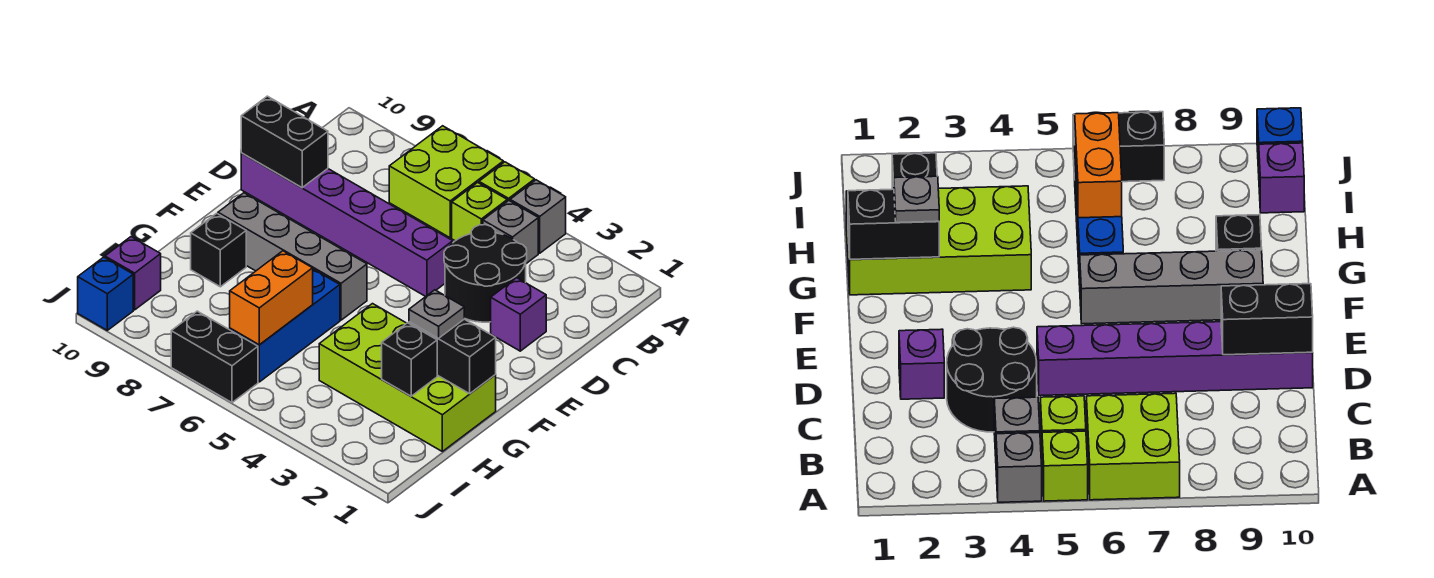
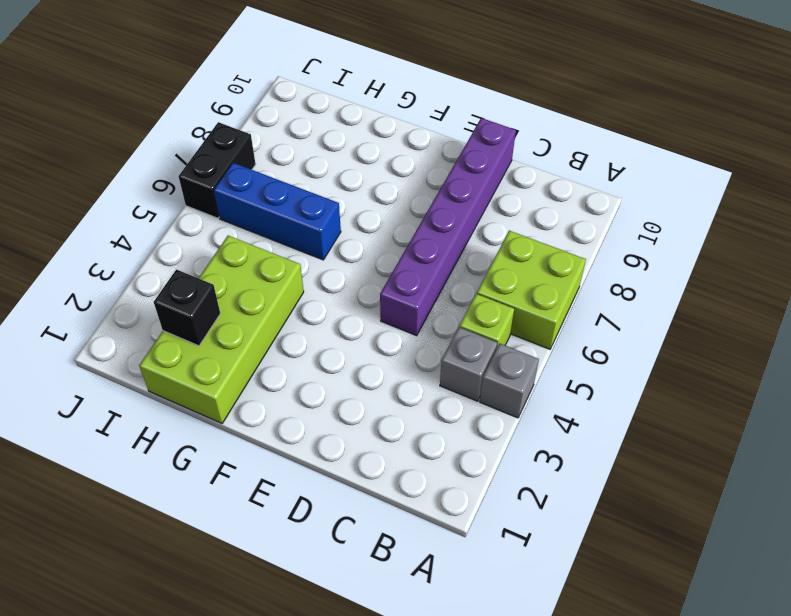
none -> lime 1x1 brick [479,162,535,201]
none -> black 2x2 round brick [444,225,527,322]
none -> purple 1x1 brick [491,278,546,351]

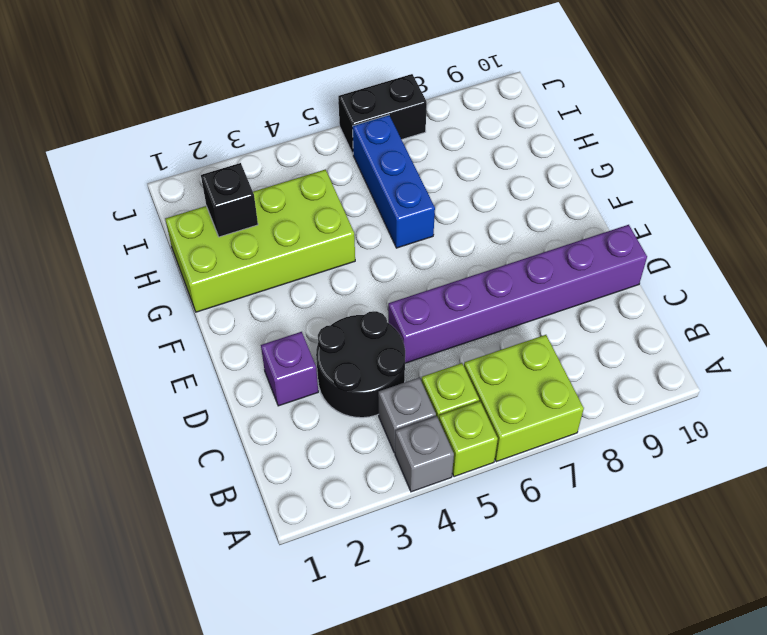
none -> grey 1x4 brick [218,193,367,320]
none -> black 1x1 brick [191,213,246,287]
none -> purple 1x1 brick [105,237,161,310]

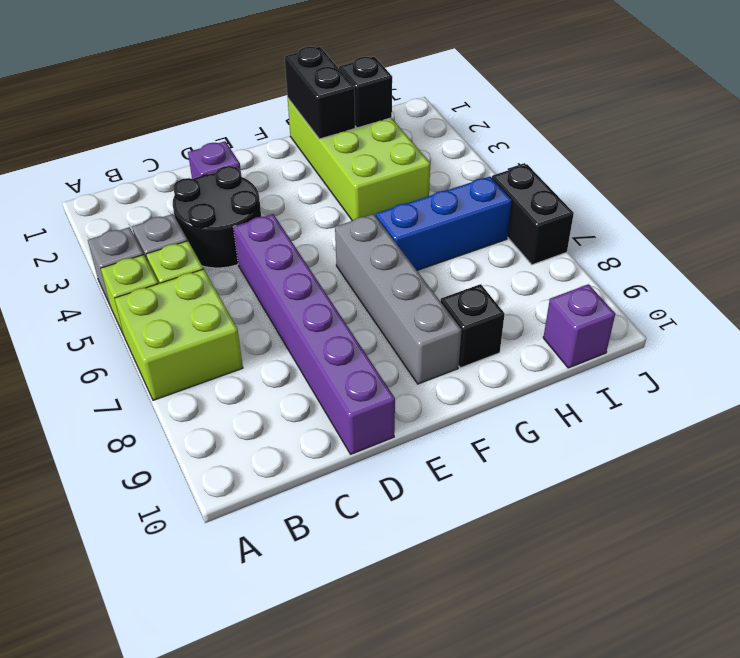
none -> blue 1x1 brick [78,257,133,330]
none -> black 1x2 brick [241,96,328,188]
none -> orange 1x2 brick [230,251,313,345]

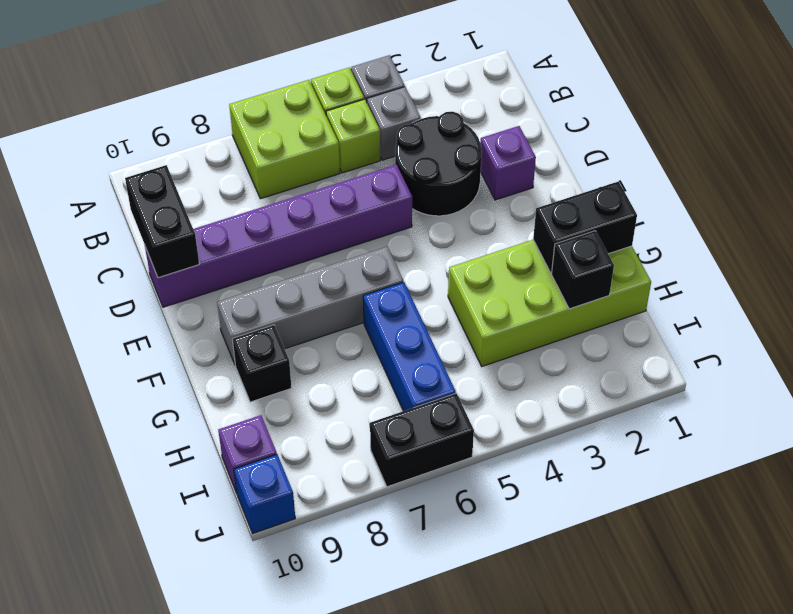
black 1x2 brick [125,165,199,278] -> black 1x2 brick turned to [241,96,328,188]
none -> orange 1x2 brick [230,251,313,345]
none -> grey 1x1 plate [409,290,464,338]

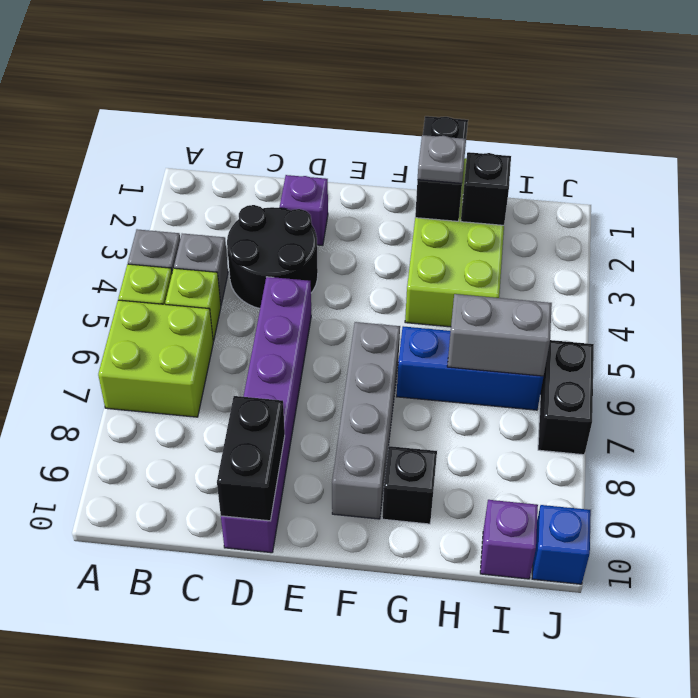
grey 1x2 brick [447,294,552,376] -> orange 1x2 brick [230,251,313,345]

